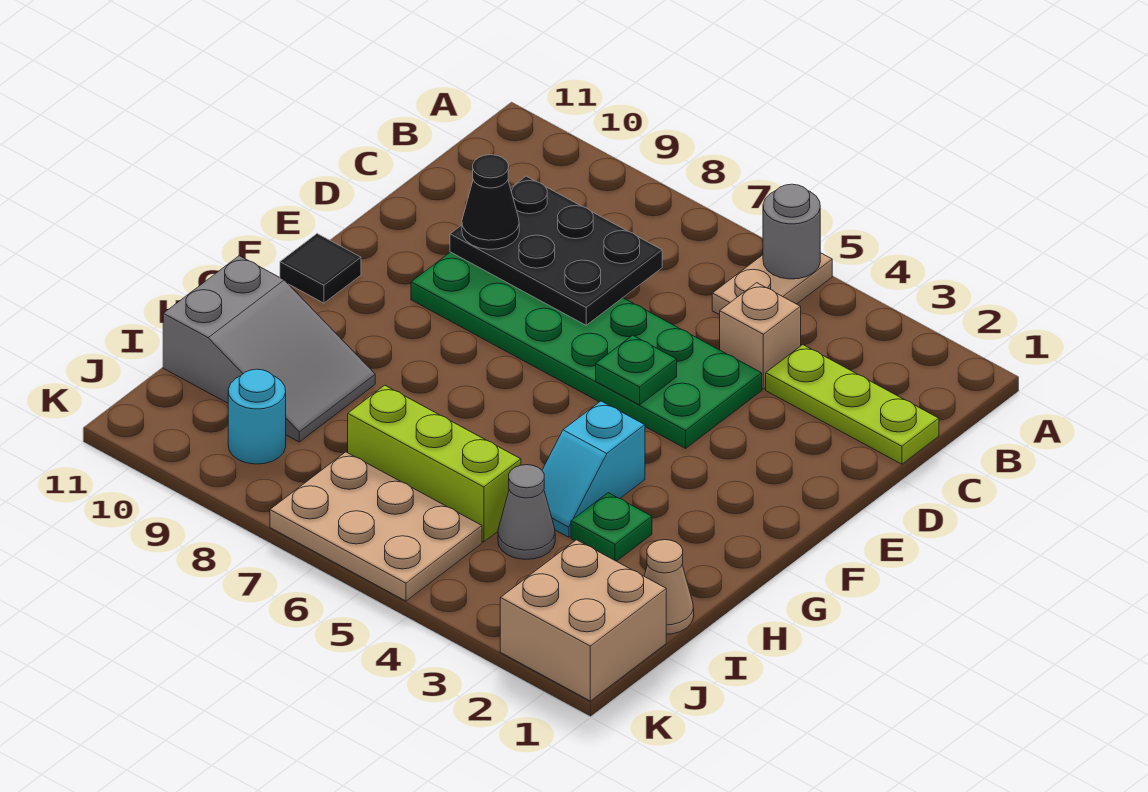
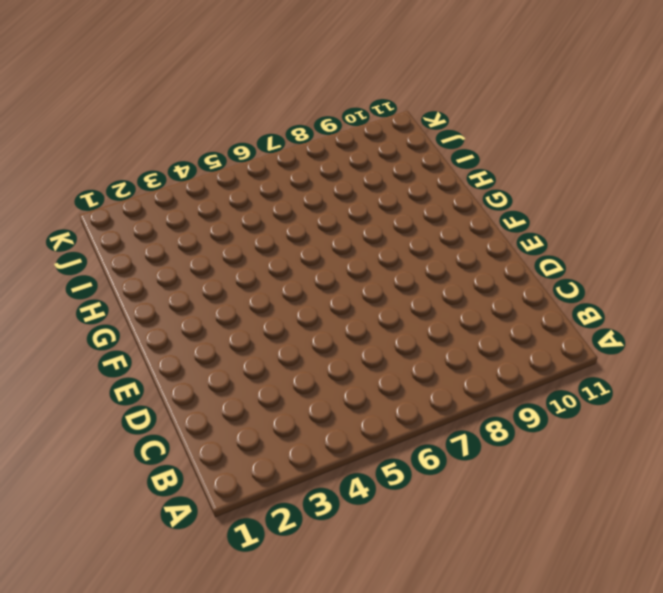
none -> tan 1x2 plate [712,253,832,315]
none -> lime 1x3 plate [766,345,939,464]
none -> tan 1x1 brick [720,283,801,389]

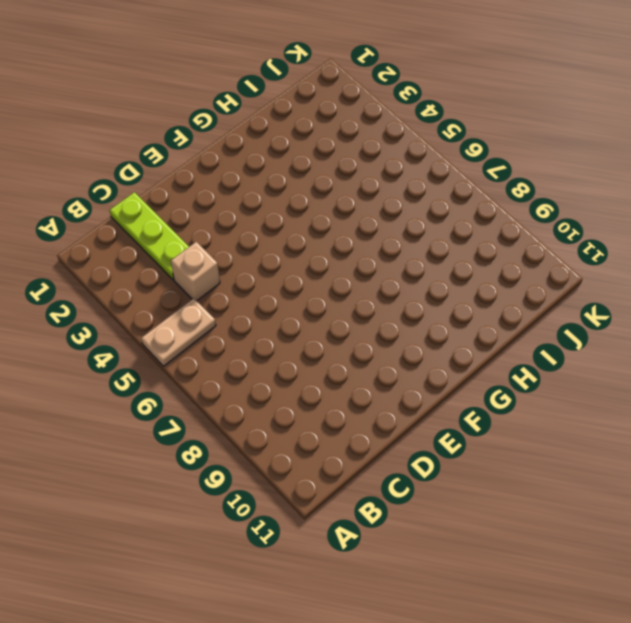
none -> green 2x6 plate [411,252,762,448]
none -> black 1x1 tile [280,234,361,303]
none -> cyan 1x2 slope [542,401,645,537]

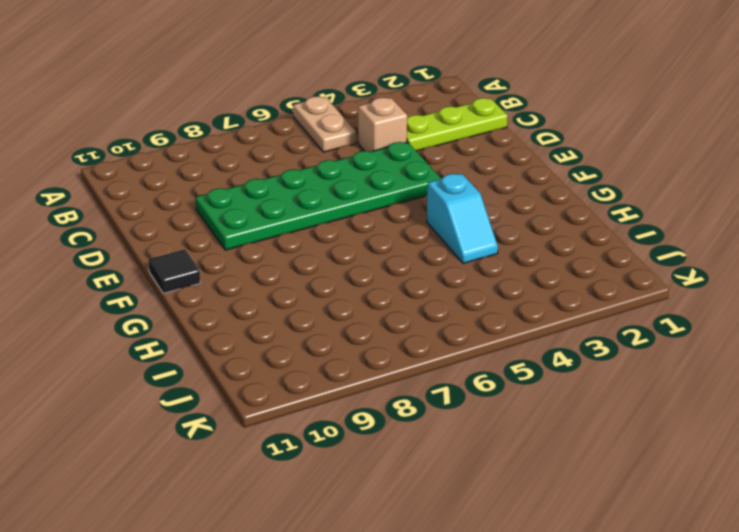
none -> green 1x1 plate [571,493,652,561]
none -> grey 2x3 slope [163,256,375,442]
none -> tan 1x1 cone [644,540,694,634]

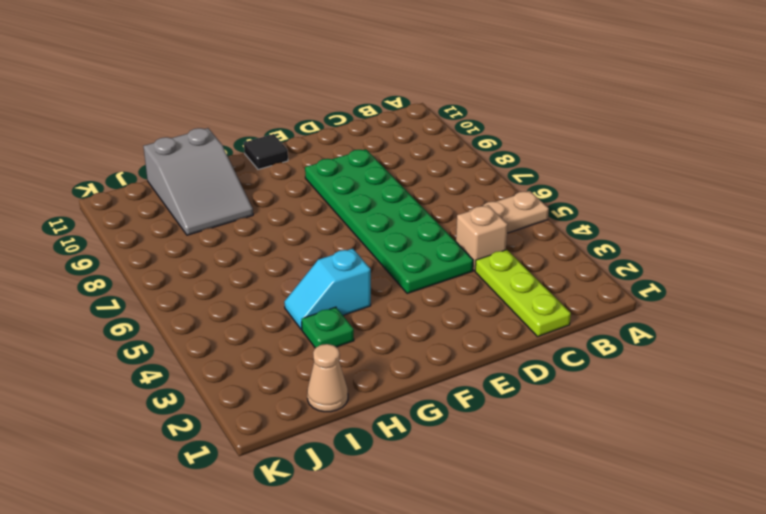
none -> grey 1x1 cone [498,465,555,559]
none -> lime 1x3 brick [348,385,521,542]
none -> tan 2x2 brick [500,540,666,701]

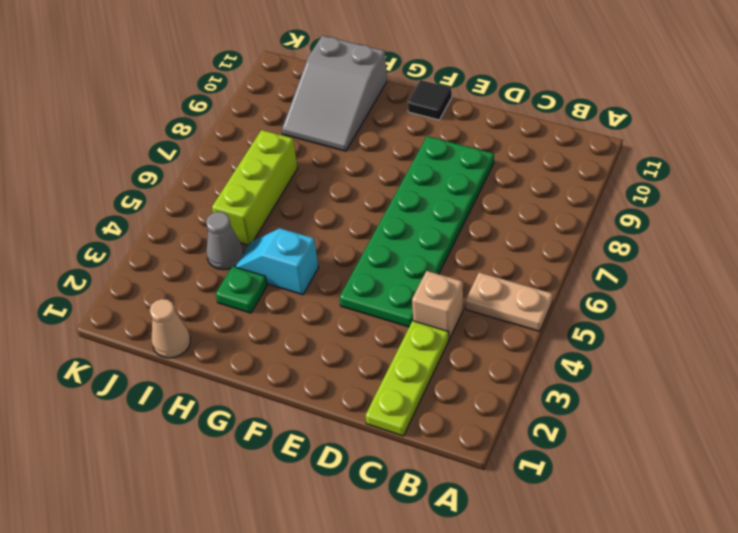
none -> tan 2x2 brick [500,540,666,701]
none -> tan 2x3 plate [270,452,482,601]
none -> cyan 1x1 round brick [228,369,286,464]

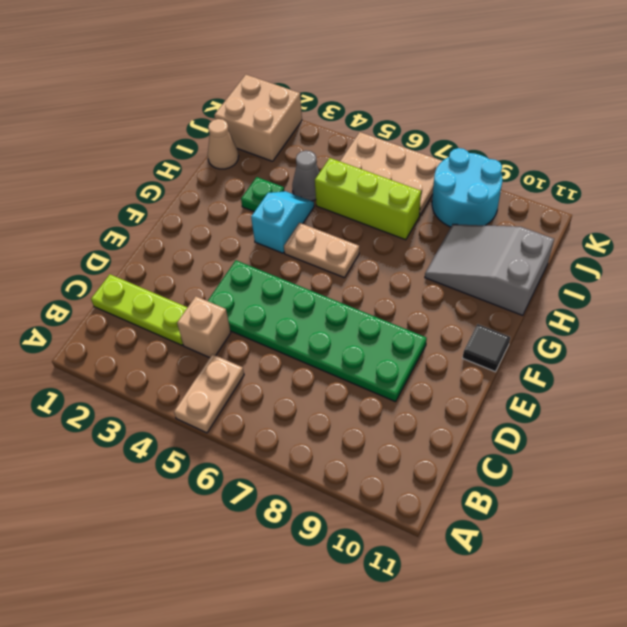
tan 1x2 plate [284,223,359,278] -> none
cyan 2x2 round brick [432,148,502,227] -> cyan 1x1 round brick [228,369,286,464]
none -> grey 1x1 round brick [763,184,820,279]
none -> black 2x3 plate [450,176,662,325]
none -> green 1x1 plate [596,335,677,405]

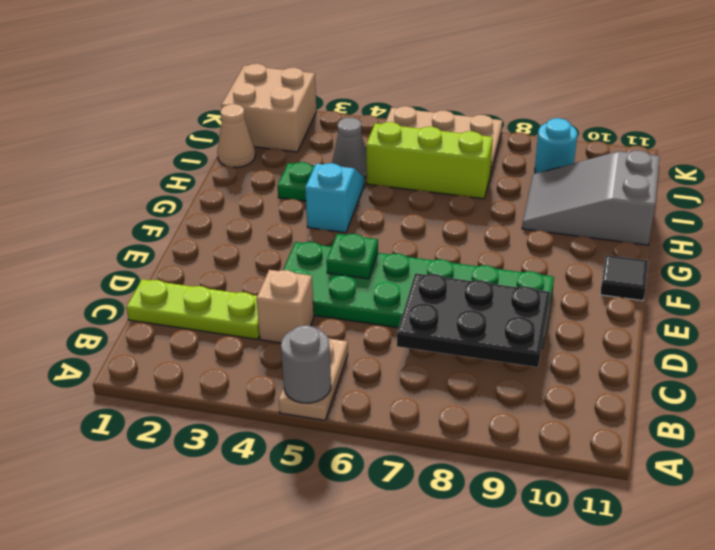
none -> black 1x1 cone [462,155,519,249]

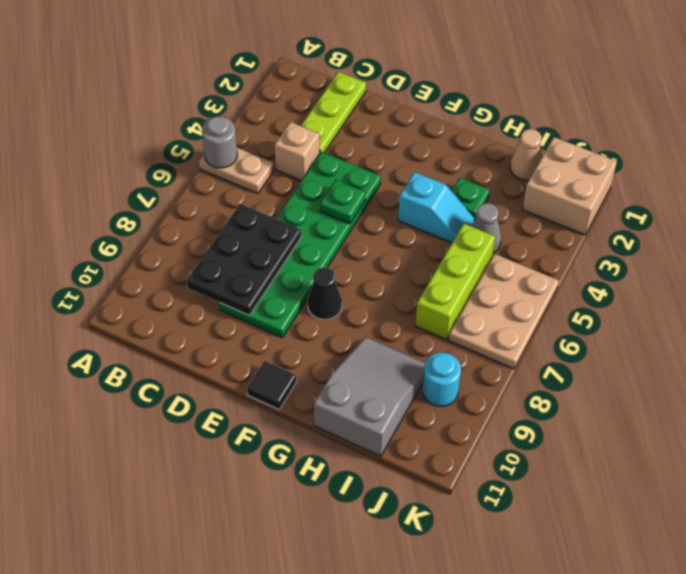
black 1x1 cone [308,267,342,319] -> black 1x1 cone moved to [462,155,519,249]

